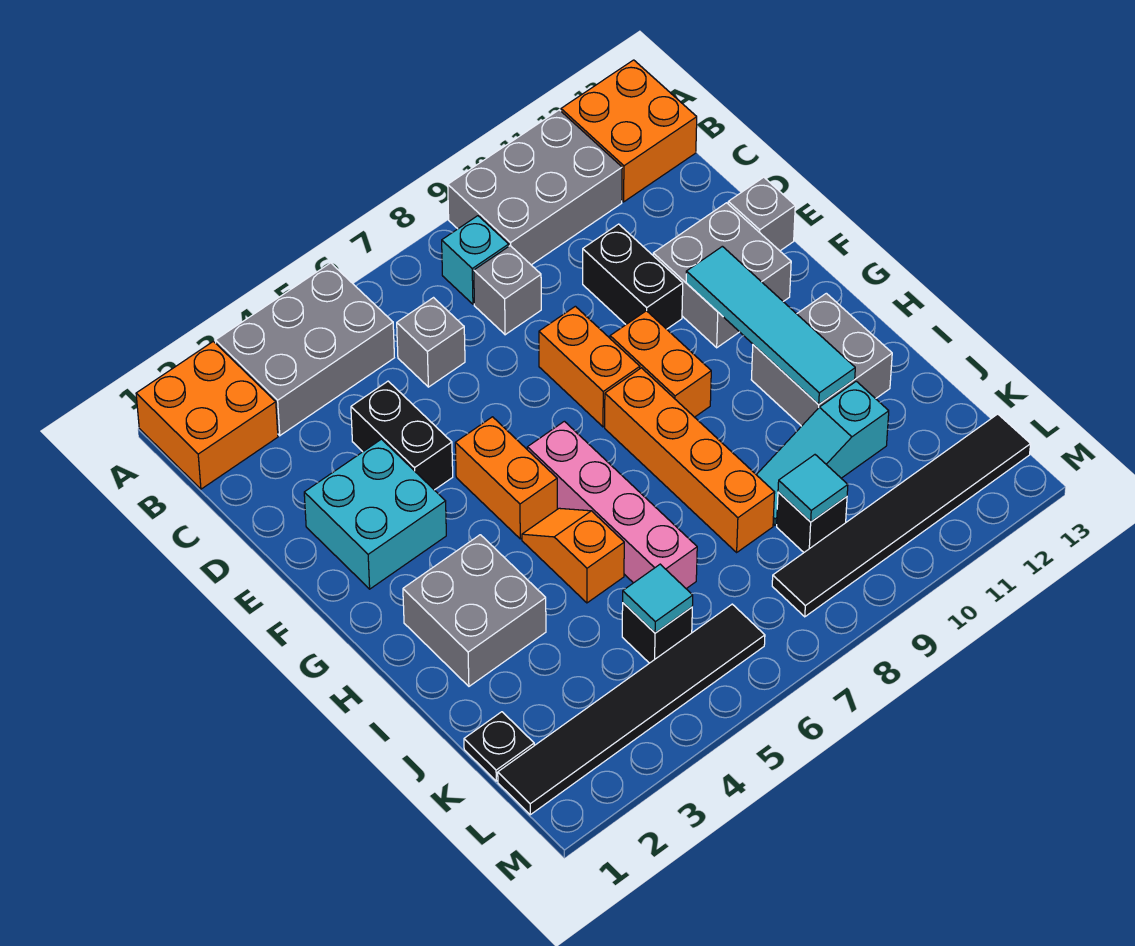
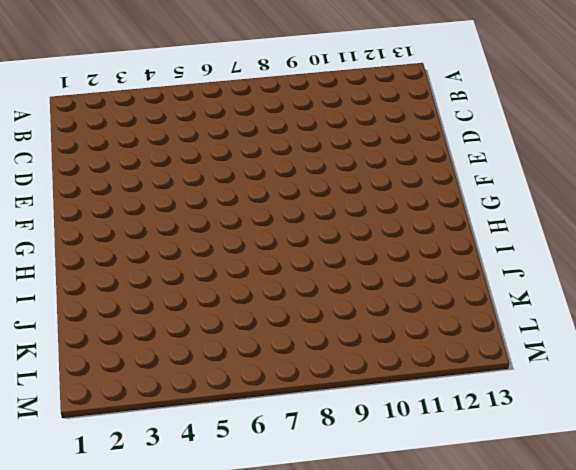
none -> orange 2x2 brick [136,341,278,489]
none -> grey 2x3 brick [215,263,394,436]
none -> grey 2x3 brick [448,110,622,265]

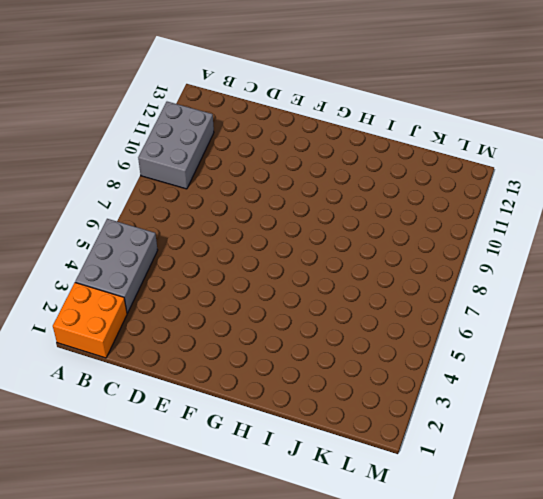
none -> orange 2x2 brick [561,60,697,202]
none -> cyan 1x1 brick [442,216,509,304]
none -> grey 1x1 brick [397,298,465,387]

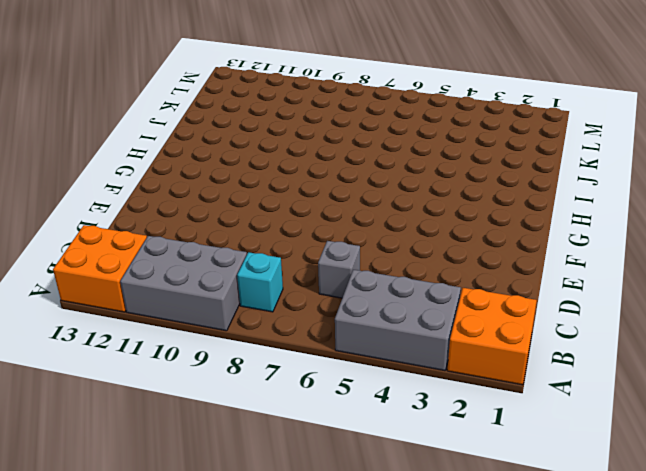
none -> grey 1x1 brick [474,246,541,335]
none -> black 1x2 brick [351,381,453,490]
none -> black 1x2 brick [583,224,683,329]

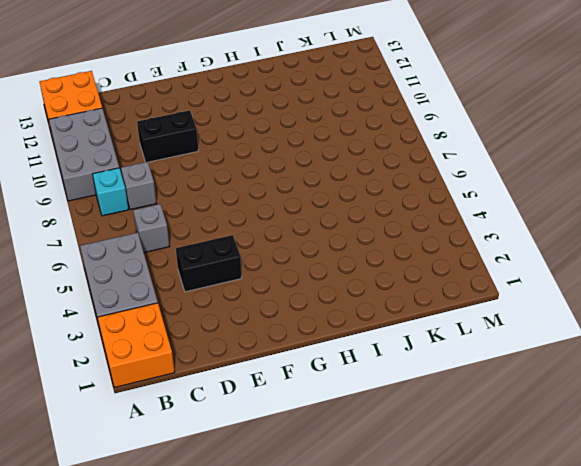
none -> cyan 2x2 brick [304,439,446,589]
none -> orange 1x2 brick [539,306,640,427]
none -> grey 2x2 brick [653,203,791,348]

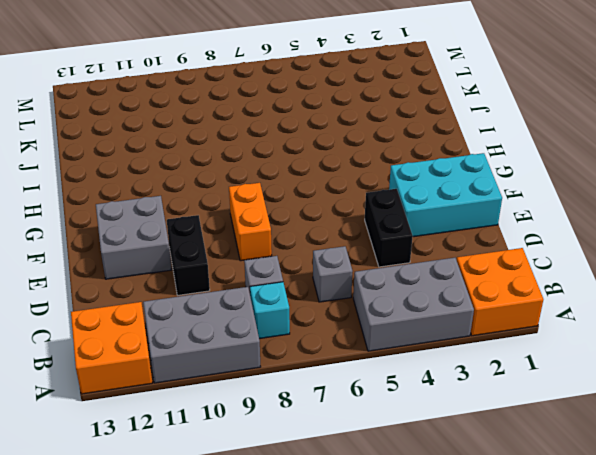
cyan 2x3 brick [389,153,502,237] -> cyan 2x2 brick [304,439,446,589]
none -> grey 1x1 brick [728,177,795,251]
none -> orange 1x2 brick [455,417,557,539]
none -> orange 1x2 brick [610,311,711,417]

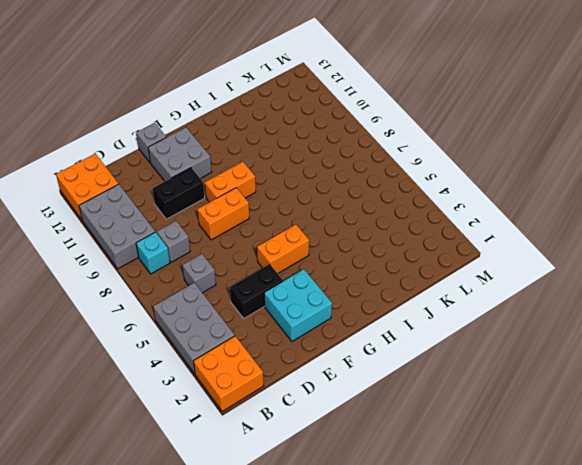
none -> pink 1x4 brick [527,421,697,589]
none -> orange 1x4 brick [605,368,775,552]
none -> grey 2x2 brick [403,535,546,686]

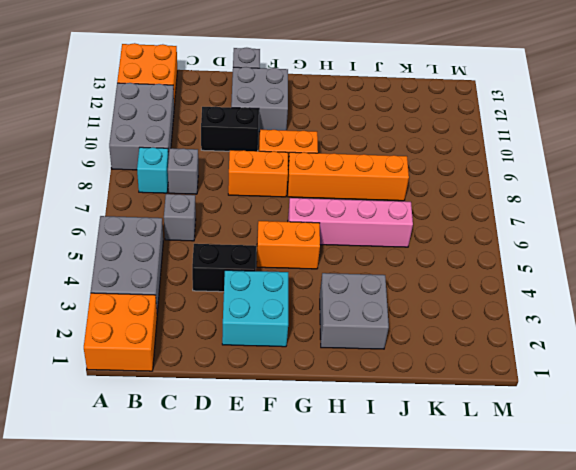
none -> orange 1x2 slope [522,508,624,603]
none -> grey 2x2 brick [751,293,892,426]
none -> cyan 1x3 slope [757,381,889,525]

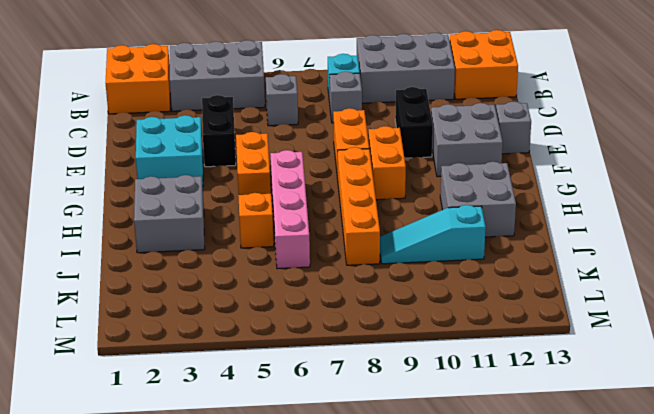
none -> black 1x1 plate [464,712,534,781]
none -> black 1x1 brick [622,603,692,663]
none -> black 1x1 brick [777,492,847,552]

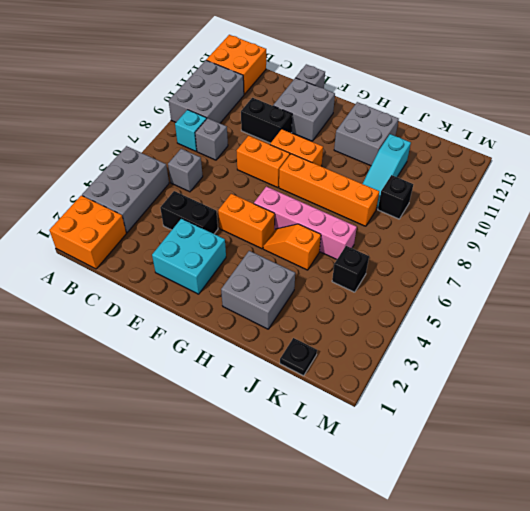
none -> black 1x6 tile [498,604,765,815]
none -> black 1x6 tile [772,414,1031,617]
none -> cyan 1x4 tile [686,246,855,404]

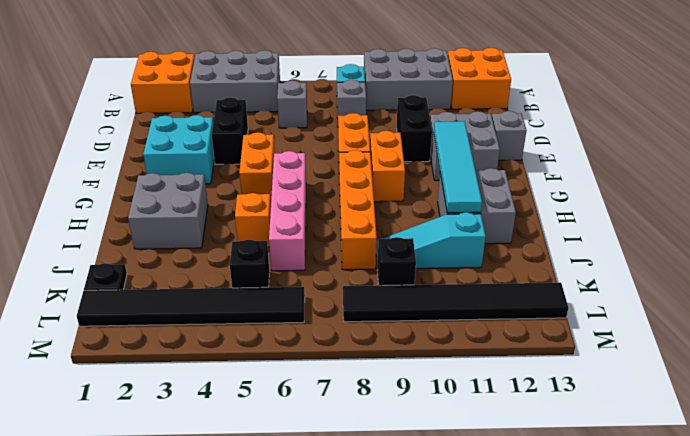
none -> cyan 1x1 tile [623,564,693,633]
none -> cyan 1x1 tile [778,455,848,522]

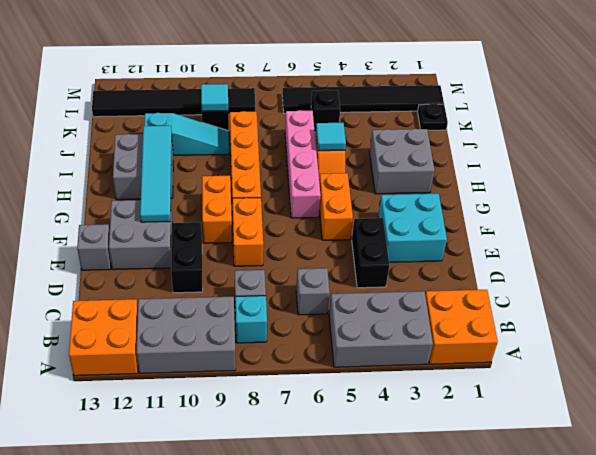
cyan 1x1 tile [316,123,346,151] -> cyan 1x1 tile moved to [623,564,693,633]

